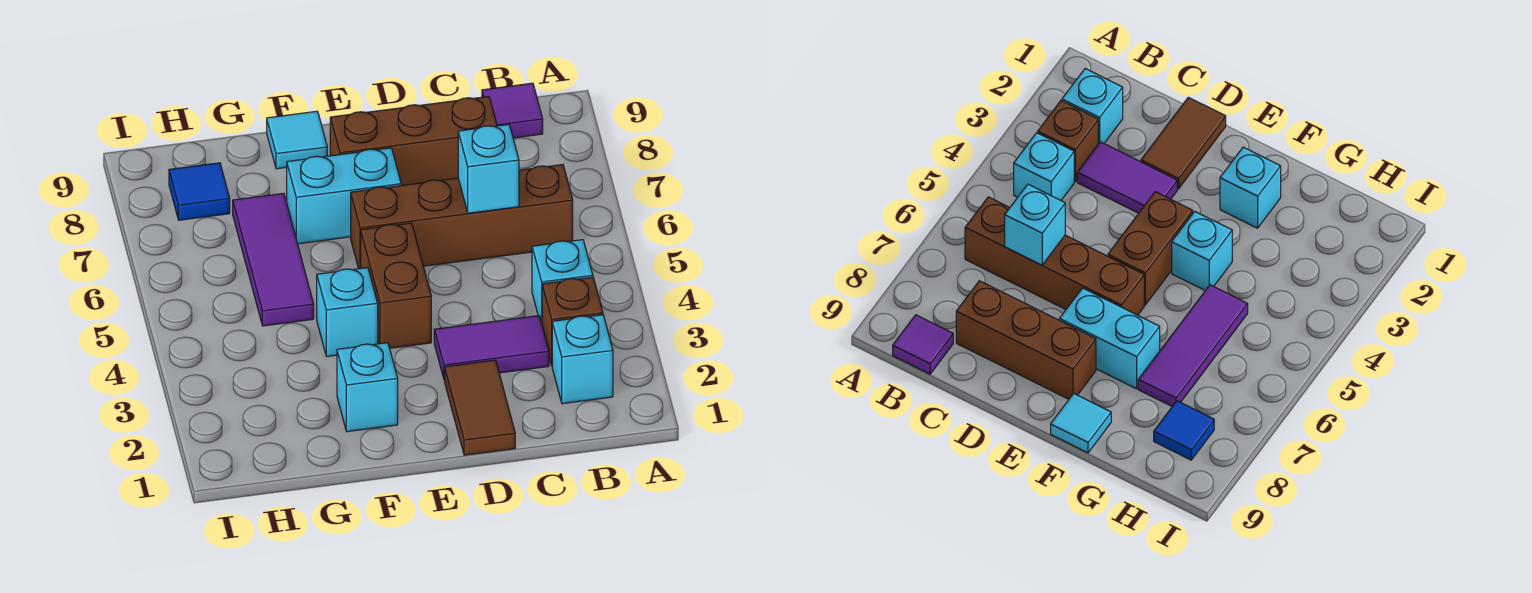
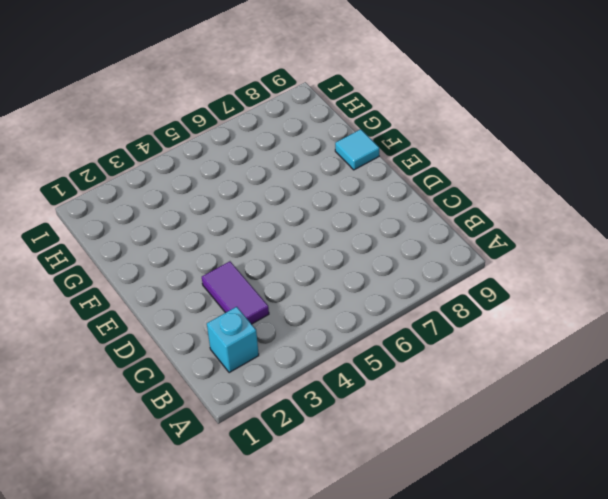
none -> brown 1x1 brick [542,277,603,365]
none -> cyan 1x1 brick [532,240,593,322]
none -> brown 1x4 brick [351,165,573,269]

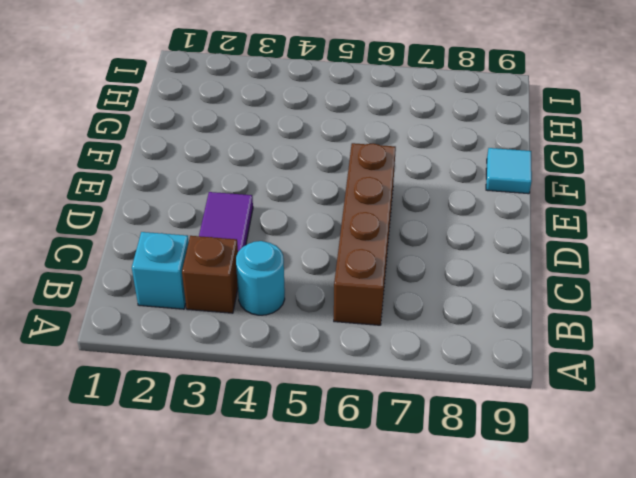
cyan 1x1 round brick [236,241,285,315] -> cyan 1x1 brick [532,240,593,322]
none -> purple 1x1 tile [482,83,543,138]
none -> brown 1x3 brick [330,96,497,185]
none -> brown 1x2 tile [445,360,515,455]

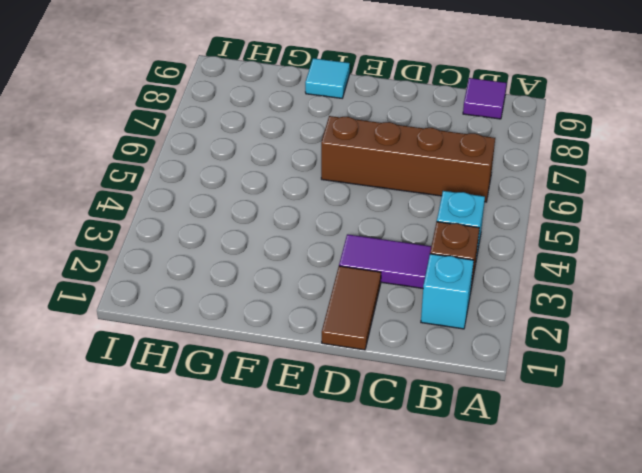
none -> brown 1x3 brick [330,96,497,185]
none -> brown 1x2 brick [361,223,431,348]
none -> cyan 1x2 brick [287,148,401,244]

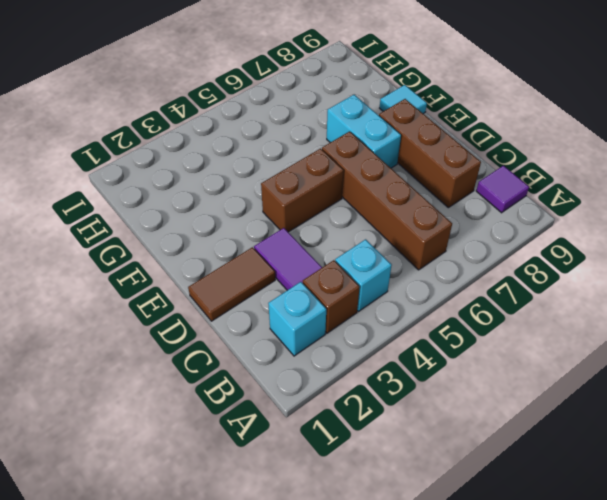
none -> cyan 1x1 brick [337,343,398,432]
none -> cyan 1x1 brick [317,268,378,356]
none -> purple 1x3 tile [233,193,314,326]

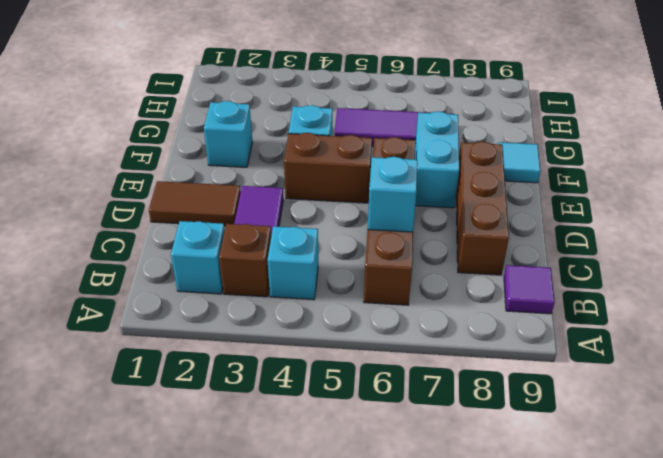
none -> blue 1x1 tile [169,163,230,220]

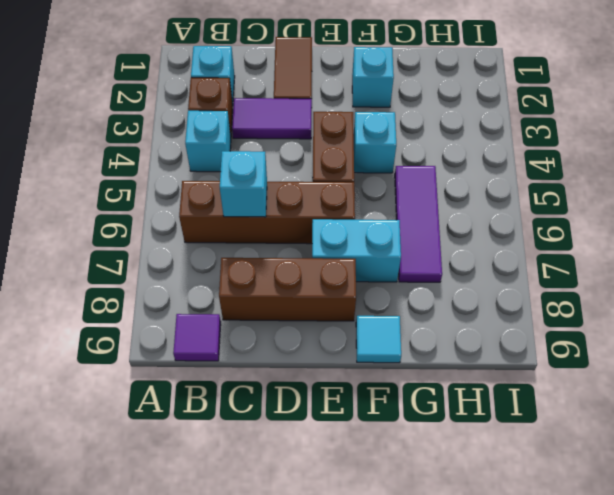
none -> blue 1x1 tile [169,163,230,220]

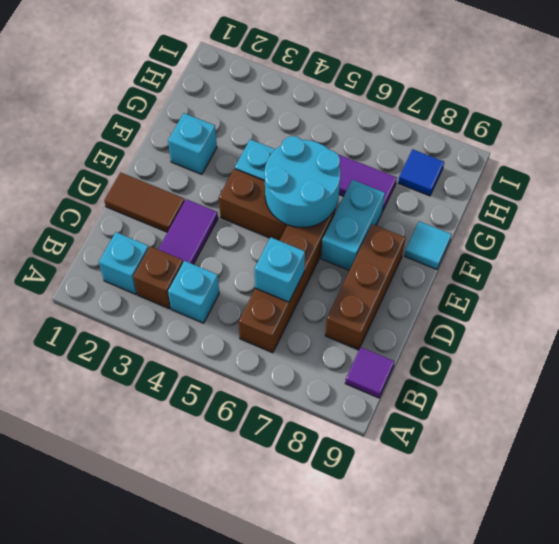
cyan 2x2 round brick [265,136,341,227] -> none

